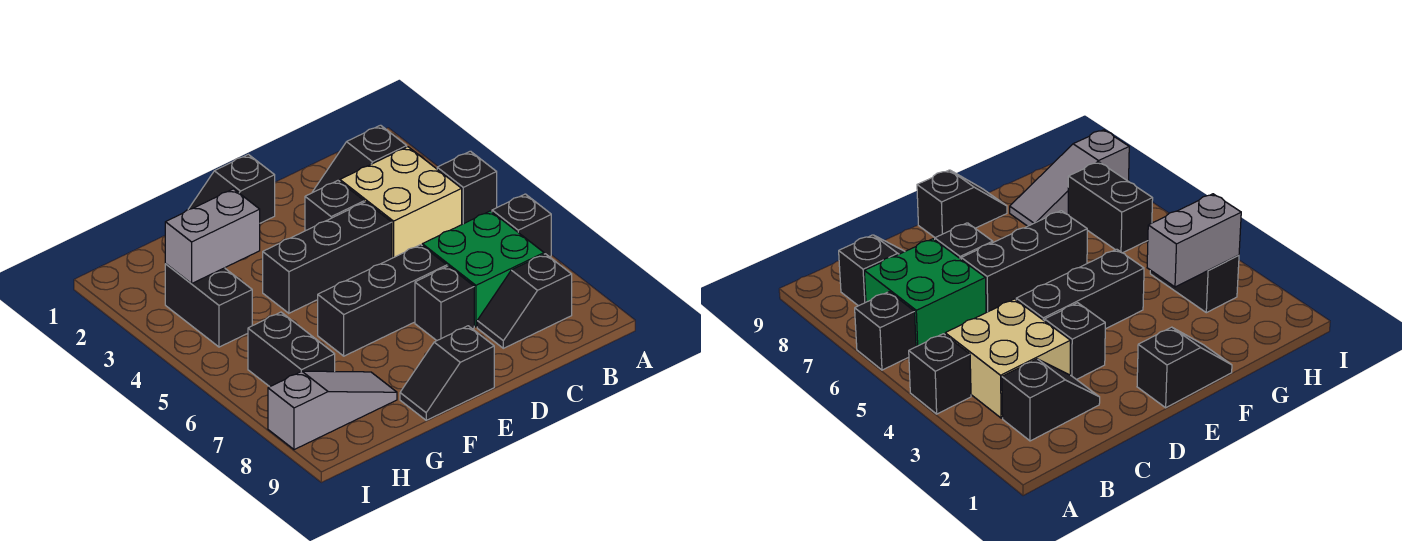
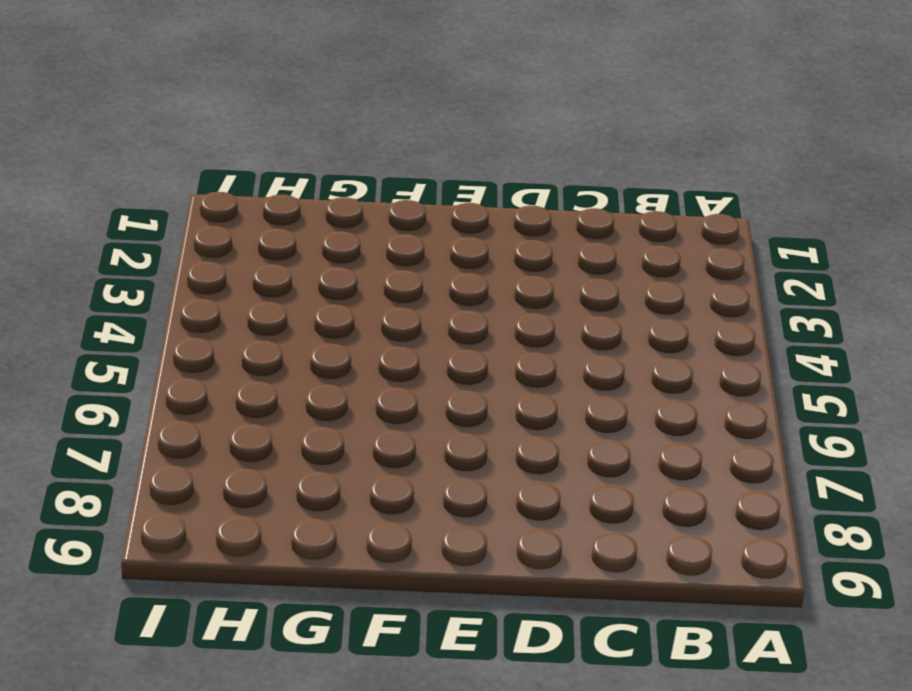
none -> black 1x1 brick [437,151,497,224]
none -> black 1x1 brick [492,194,551,257]
none -> black 1x2 slope [312,125,407,193]

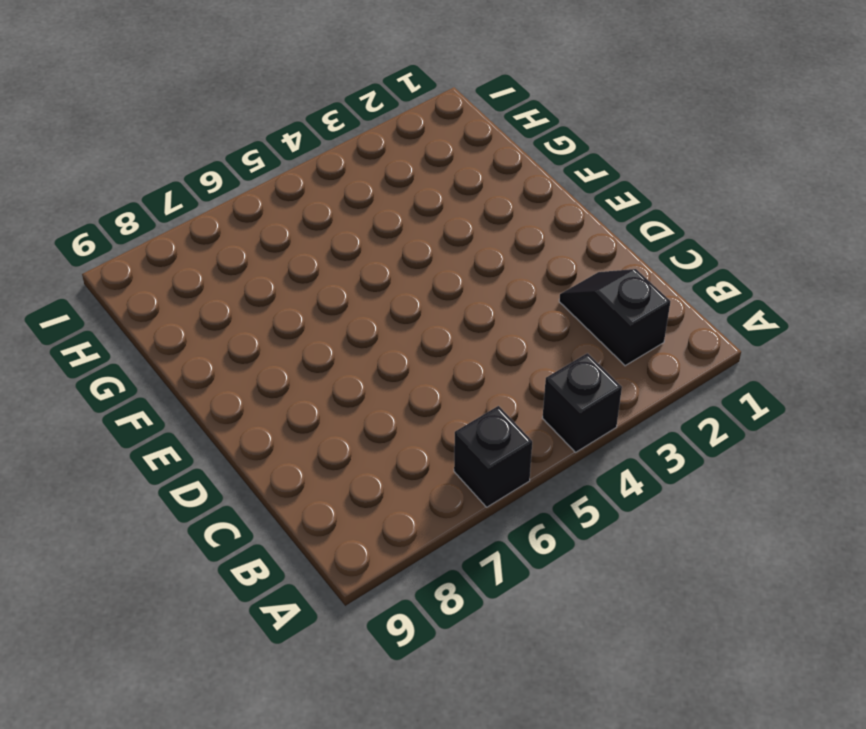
none -> tan 2x2 brick [340,147,462,258]
none -> green 2x2 brick [422,211,544,327]
none -> black 1x2 slope [477,254,572,348]

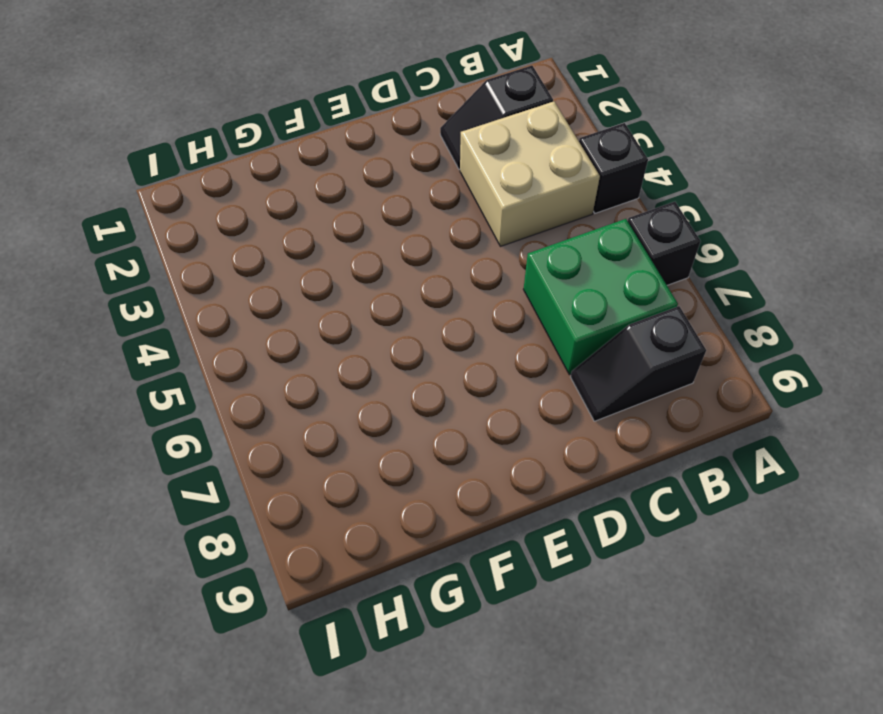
none -> black 1x1 brick [305,181,364,231]
none -> black 1x3 brick [263,202,392,313]
none -> black 1x3 brick [318,245,447,356]

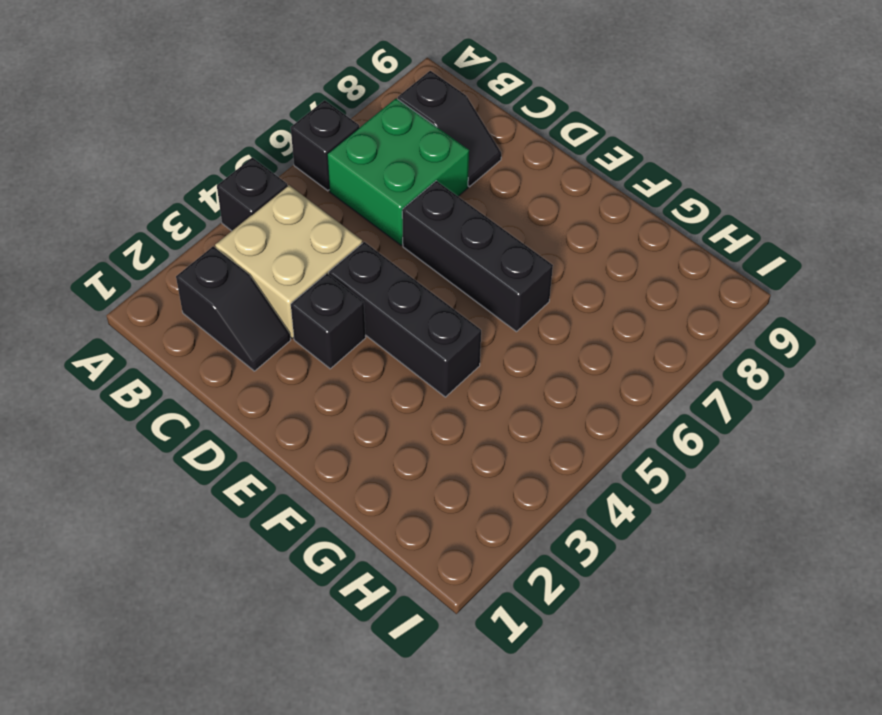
none -> black 1x1 brick [415,266,474,340]
none -> black 1x2 slope [188,154,275,223]
none -> black 1x2 slope [400,326,494,420]

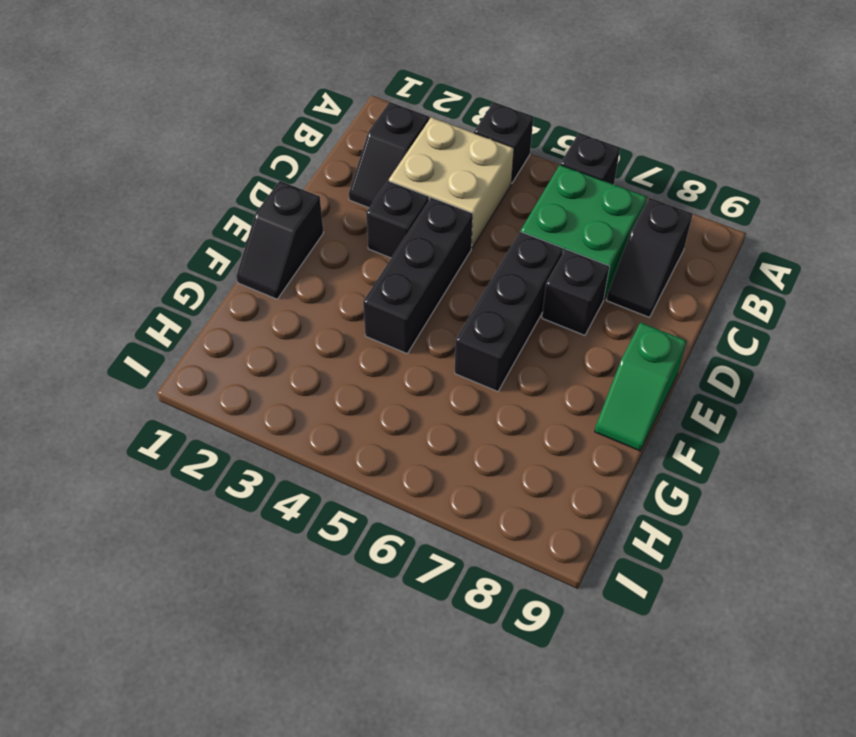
green 1x2 slope [595,322,686,451] -> black 1x2 slope [400,326,494,420]
none -> grey 1x3 slope [268,371,397,450]
none -> black 1x2 brick [165,264,252,347]
none -> black 1x2 brick [248,312,335,387]

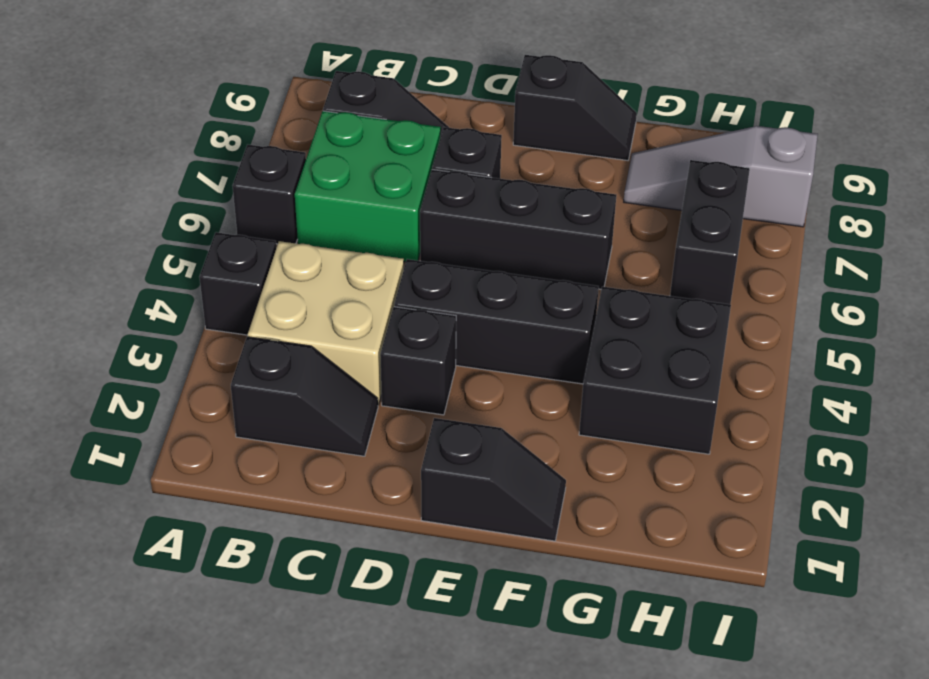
black 2x2 brick [579,287,731,454] -> black 1x2 brick [165,264,252,347]
none -> grey 1x2 brick [165,189,260,283]

